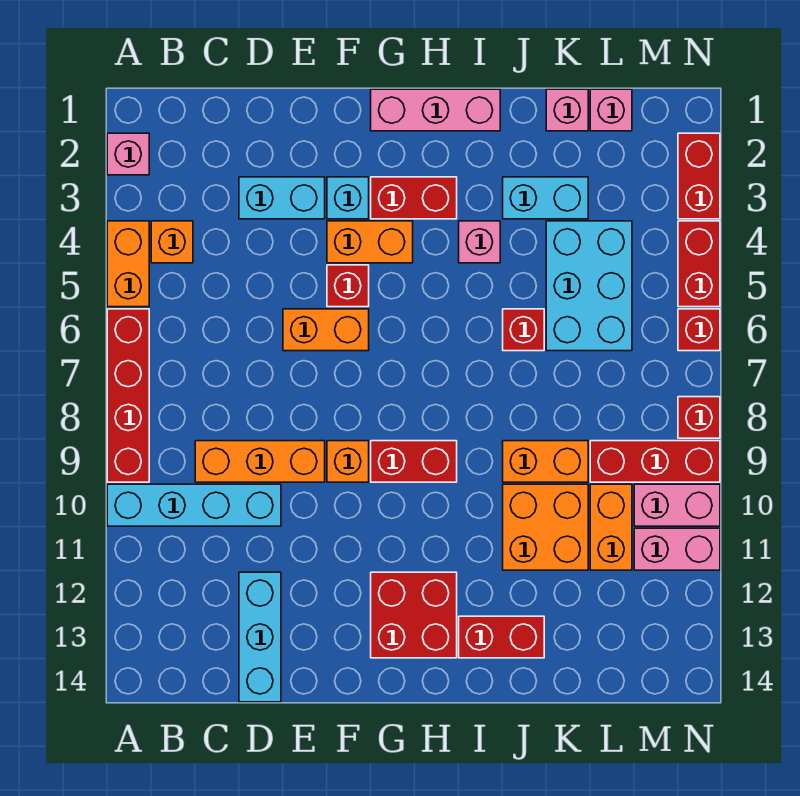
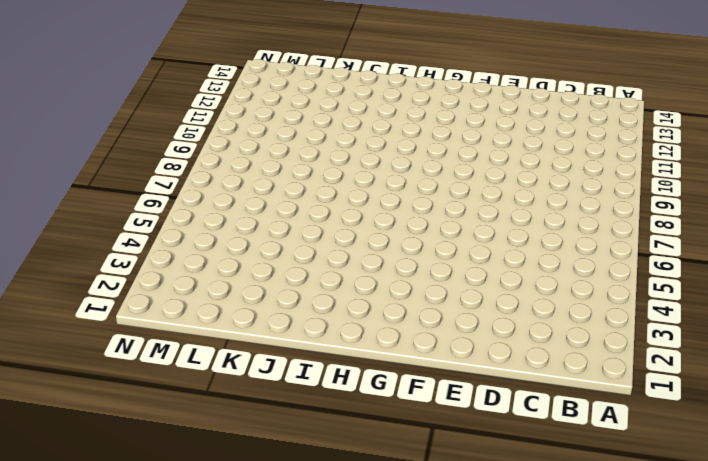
none -> pink 1x1 brick [107,133,149,175]
none -> orange 1x2 brick [107,221,149,307]
none -> red 1x4 brick [107,309,149,482]
none -> cyan 1x4 brick [107,484,281,526]

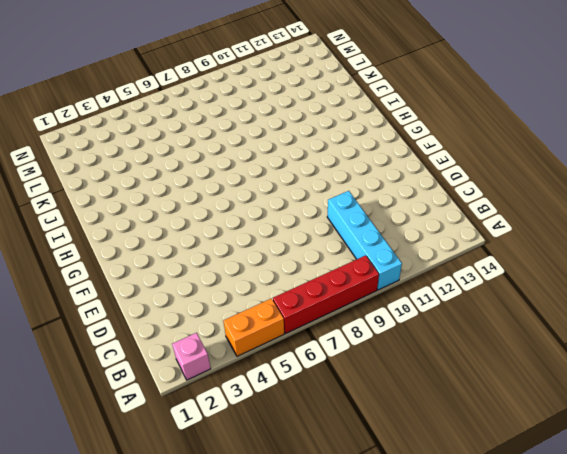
none -> orange 1x1 brick [151,221,193,263]
none -> orange 1x3 brick [195,441,325,482]
none -> cyan 1x2 brick [239,177,325,219]
none -> cyan 1x3 brick [239,572,281,702]

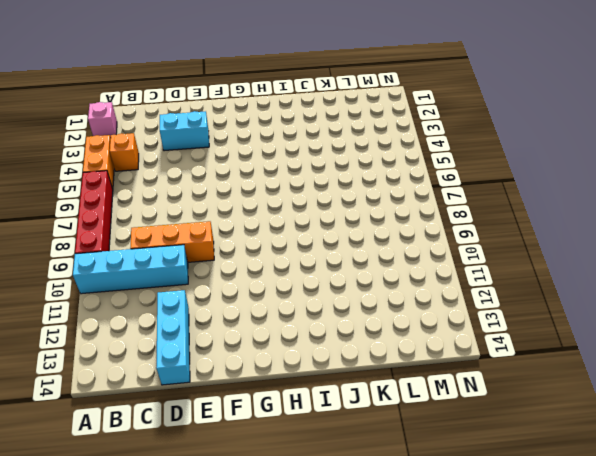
none -> orange 1x2 brick [283,309,369,351]
none -> cyan 1x1 brick [327,177,369,219]
none -> orange 1x2 brick [327,221,413,263]
none -> red 1x1 brick [327,265,369,307]

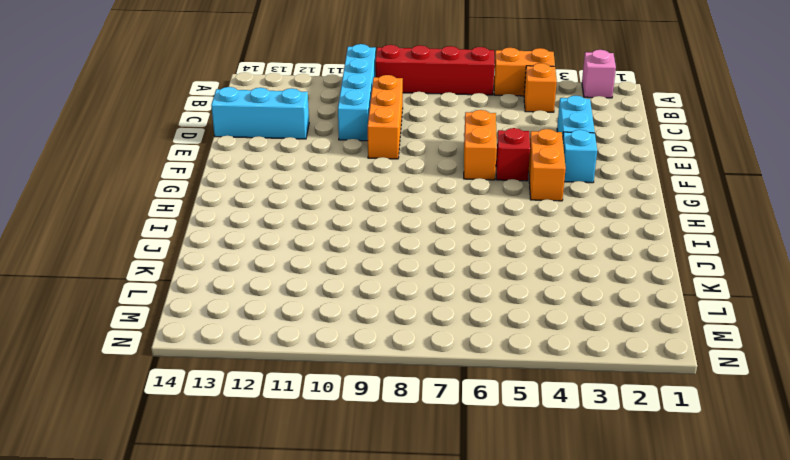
none -> orange 1x1 brick [327,441,369,482]
none -> pink 1x3 brick [371,89,500,131]
none -> red 1x2 brick [371,177,457,219]
none -> red 1x2 brick [371,441,457,482]

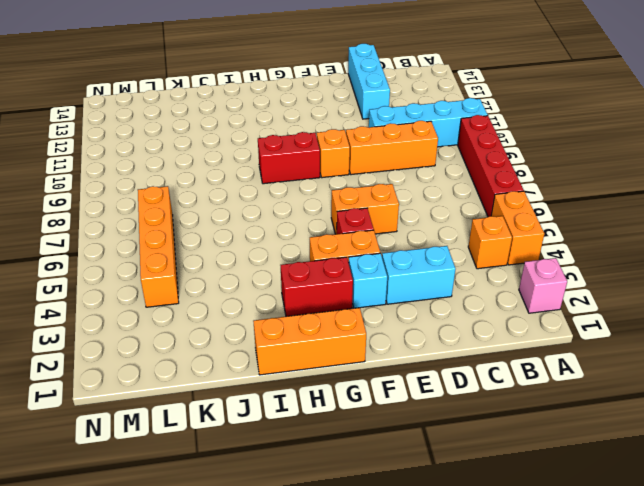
orange 1x3 brick [253,308,366,375] -> pink 1x3 brick [371,89,500,131]
orange 1x4 brick [138,186,179,307] -> cyan 2x3 brick [546,221,632,351]
none -> red 2x2 brick [371,572,457,658]
none -> pink 1x1 brick [459,221,500,263]
none -> red 1x2 brick [459,616,544,658]
none -> cyan 1x2 brick [503,177,588,219]

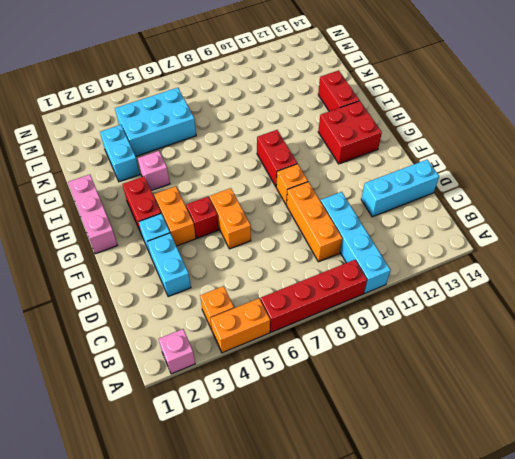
none -> red 1x1 brick [503,309,544,351]
none -> orange 1x2 brick [503,441,588,482]
none -> orange 2x2 brick [503,484,588,570]
none -> pink 1x1 brick [546,89,588,131]

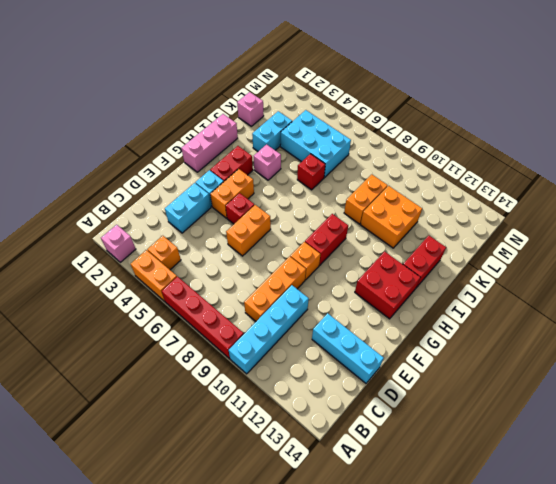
none -> pink 1x1 brick [590,89,632,131]
none -> red 1x3 brick [590,441,720,482]
none -> orange 1x2 brick [590,484,632,570]
none -> pink 1x2 brick [634,484,720,526]

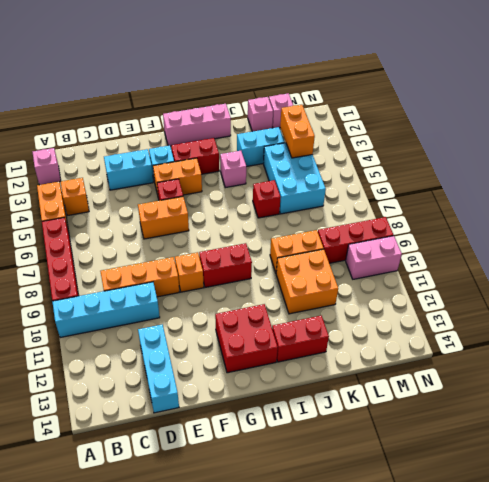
orange 1x2 brick [280,105,315,158] -> orange 1x2 brick moved to [590,484,632,570]
none -> pink 1x2 brick [634,528,720,570]
none -> red 1x2 brick [678,133,720,219]
none -> red 1x2 brick [678,221,720,307]
none -> red 1x1 brick [678,309,720,351]

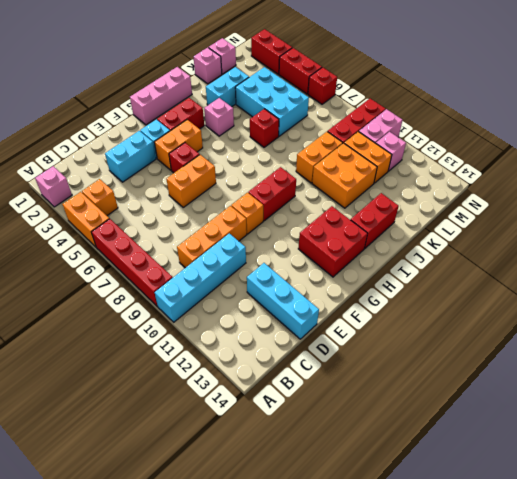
pink 1x1 brick [376,132,406,171] -> pink 1x2 brick [634,528,720,570]
none -> red 1x1 brick [678,397,720,438]

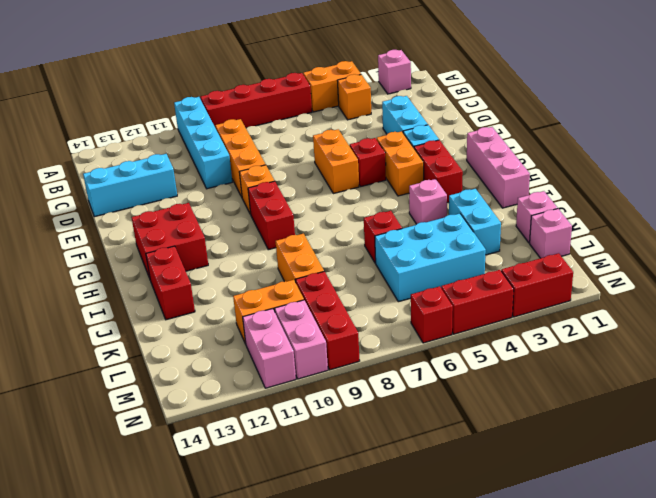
none -> orange 2x2 brick [503,484,588,570]
none -> red 1x1 brick [678,397,720,438]

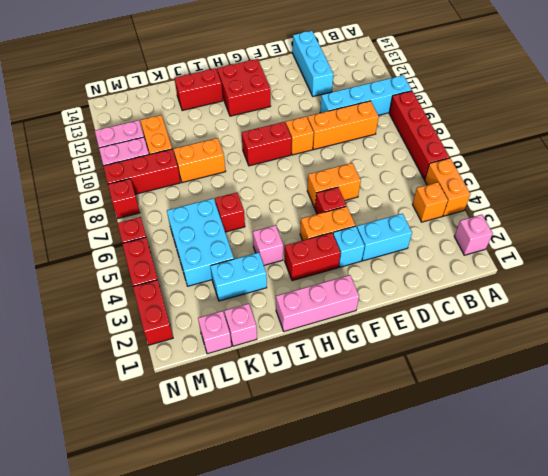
none -> orange 2x2 brick [503,484,588,570]

